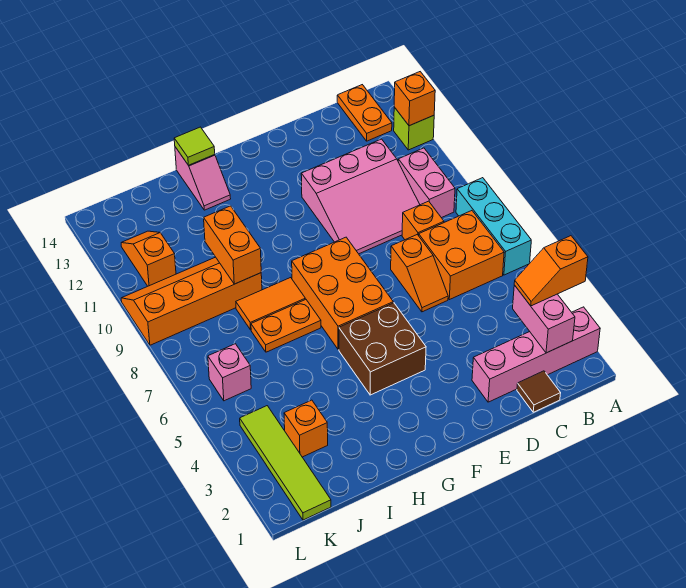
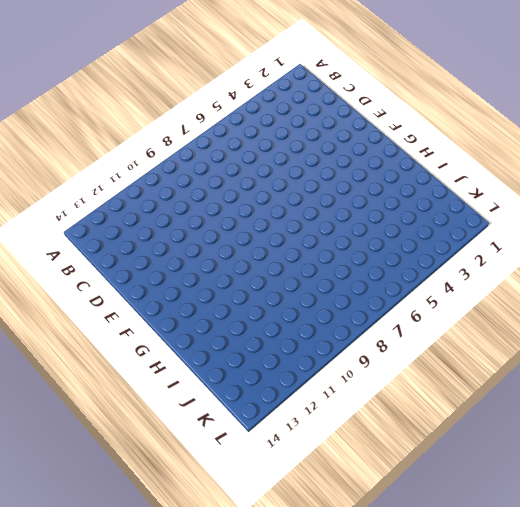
none -> pink 1x4 brick [472,307,600,402]
none -> cyan 1x3 brick [456,178,531,275]
none -> lime 1x1 brick [394,107,434,150]

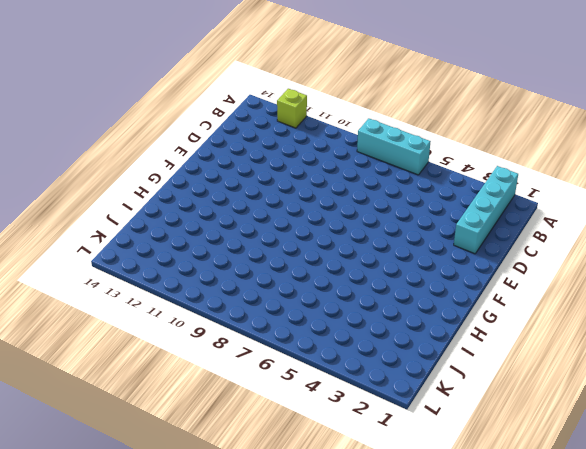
cyan 1x4 brick [454,166,518,254] -> pink 1x4 brick [472,307,600,402]
none -> orange 2x2 brick [419,211,504,300]
none -> pink 1x2 brick [398,148,455,218]
none -> orange 1x2 plate [337,85,392,141]

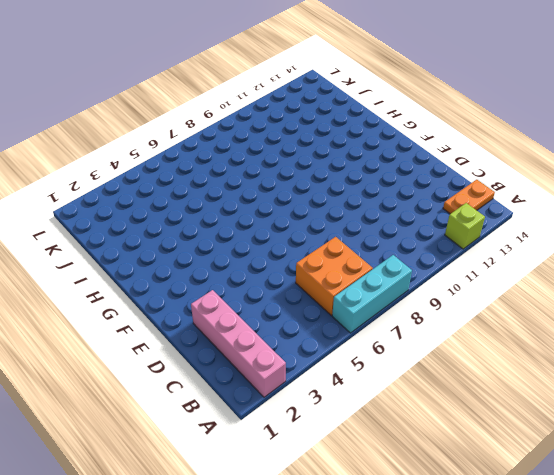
none -> pink 1x2 brick [398,148,455,218]
none -> brown 1x1 tile [517,371,561,412]
none -> orange 1x1 brick [402,201,444,240]

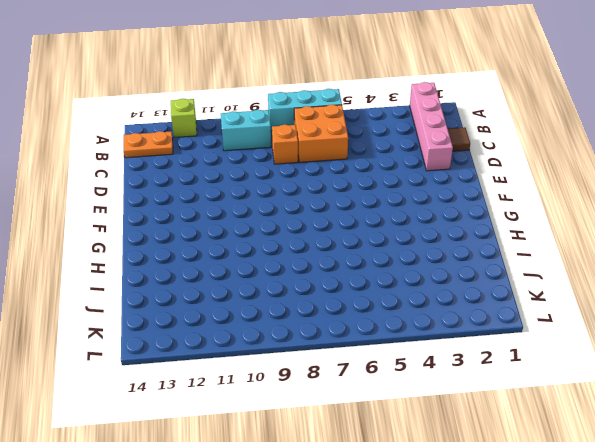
cyan 1x2 brick [221,110,271,151] -> pink 1x2 brick [398,148,455,218]
none -> pink 3x3 slope [301,139,420,254]
none -> orange 1x2 slope [391,235,448,312]
none -> brown 2x2 brick [339,303,426,395]

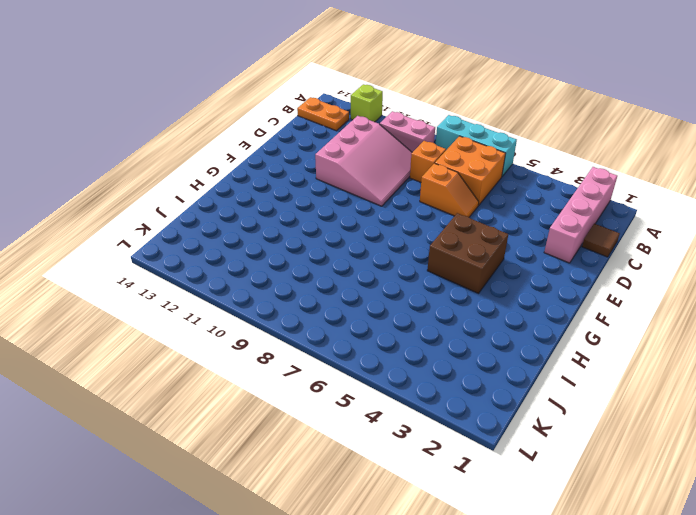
none -> orange 2x3 brick [292,237,393,350]
none -> orange 1x2 plate [251,299,321,352]
none -> orange 1x2 tile [236,278,305,330]

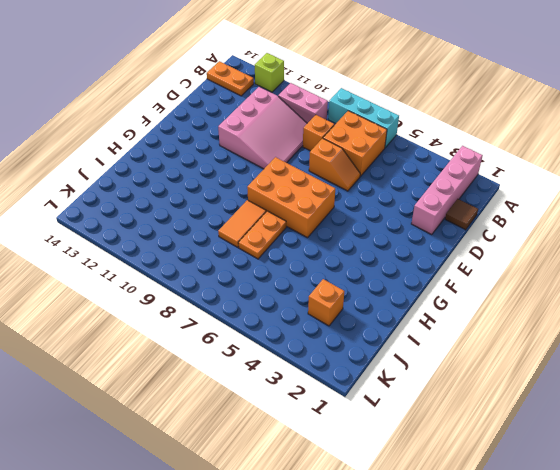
none -> brown 2x2 brick [339,303,426,395]
none -> pink 1x2 slope [175,147,231,210]
none -> orange 2x4 slope [121,257,262,345]

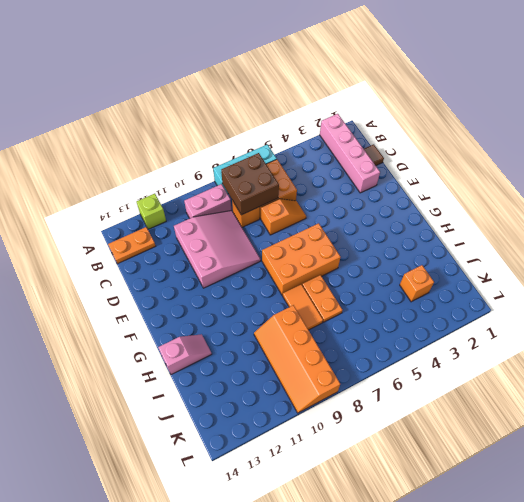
brown 2x2 brick [221,153,279,215] -> brown 2x2 brick moved to [339,303,426,395]
none -> lime 1x4 tile [240,406,331,520]
none -> pink 1x1 brick [208,344,251,401]
none -> orange 1x2 slope [121,231,176,286]

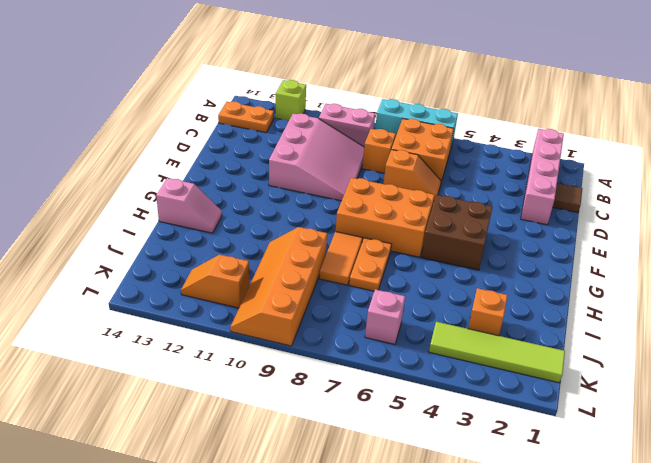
none -> orange 1x1 brick [394,72,435,126]
none -> pink 1x2 brick [513,285,575,353]
none -> lime 1x1 tile [174,127,215,165]

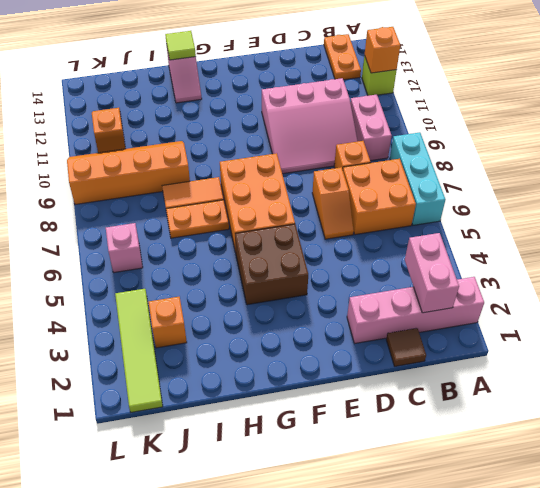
none -> orange 1x2 brick [204,206,261,284]
none -> orange 1x2 slope [514,236,588,306]

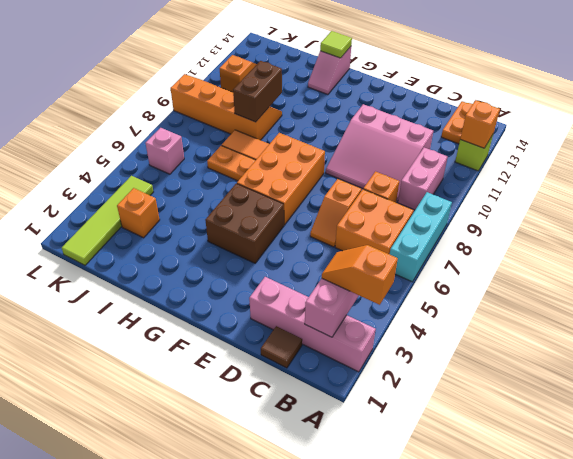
brown 1x2 brick [233,61,282,122] -> orange 1x2 brick [204,206,261,284]

